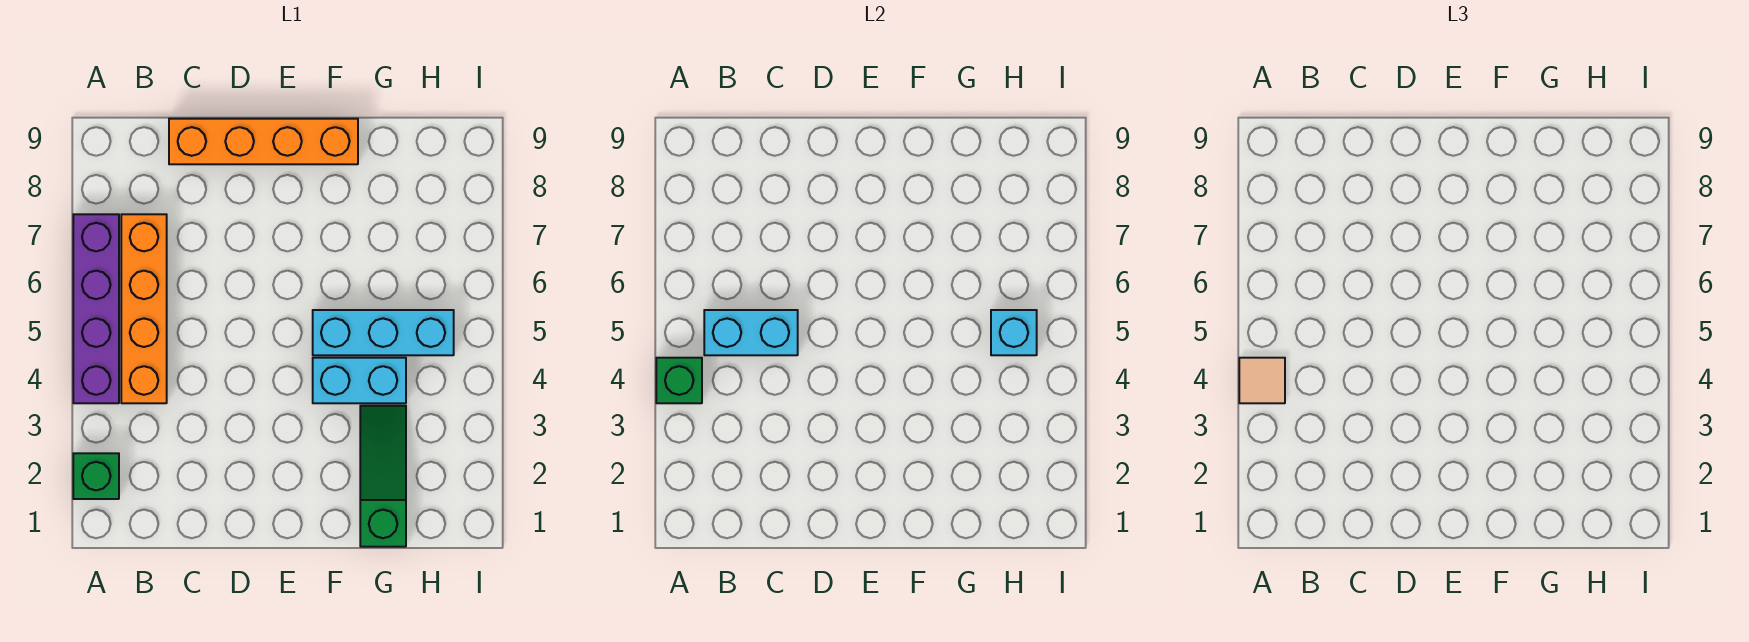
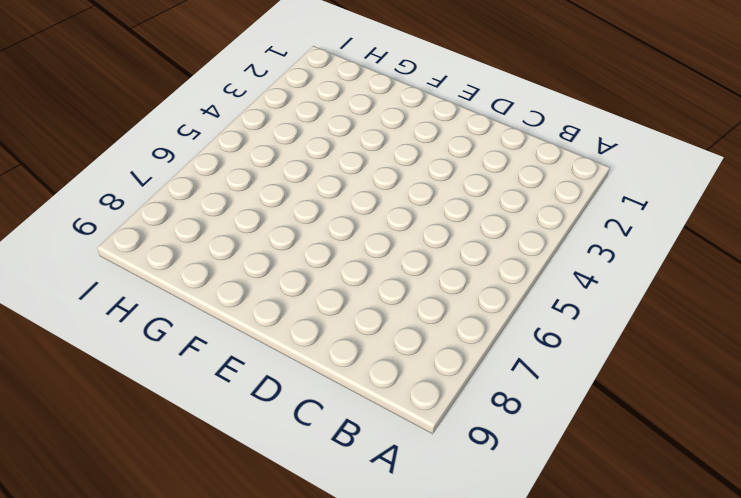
none -> green 1x1 brick [73,453,119,499]
none -> purple 1x4 brick [73,214,119,403]

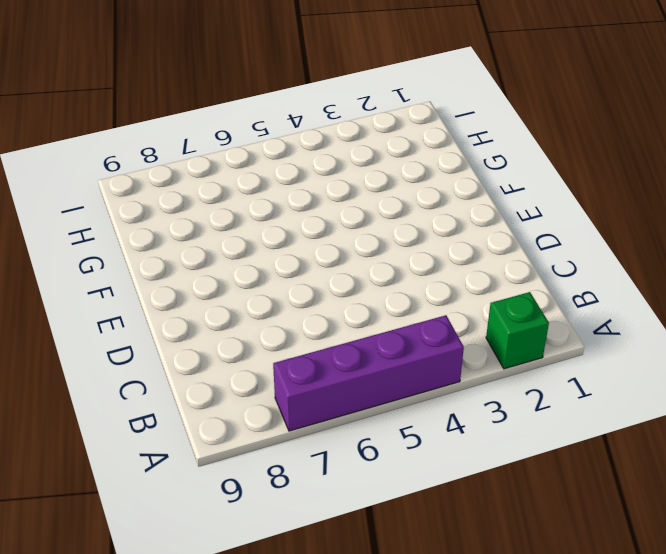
none -> orange 1x4 brick [121,214,167,403]
none -> orange 1x4 brick [169,119,358,164]

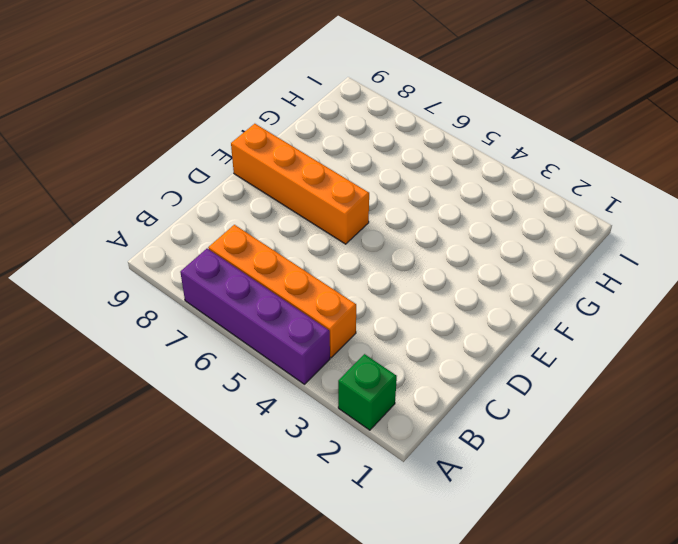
orange 1x4 brick [231,124,369,244] -> orange 1x4 brick turned to [169,119,358,164]
none -> cyan 1x2 brick [313,358,406,403]
none -> cyan 1x3 brick [313,310,454,355]

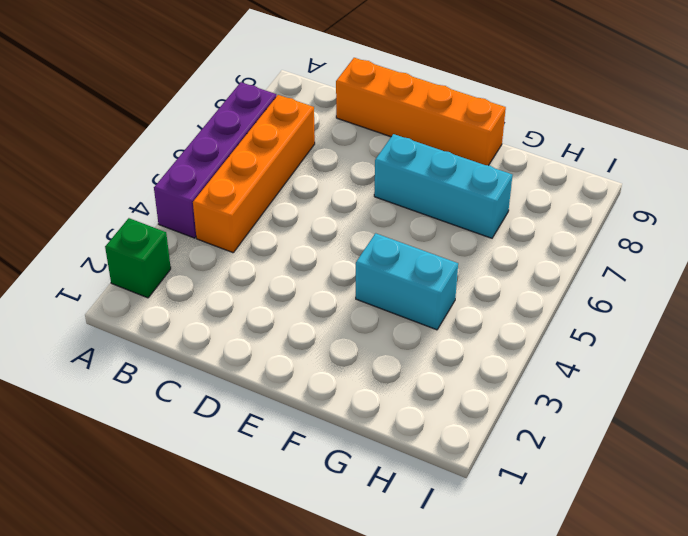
cyan 1x3 brick [374,134,512,238] -> cyan 1x3 brick moved to [313,310,454,355]
none -> green 1x3 slope [360,406,406,547]
none -> green 1x1 brick [656,358,702,403]

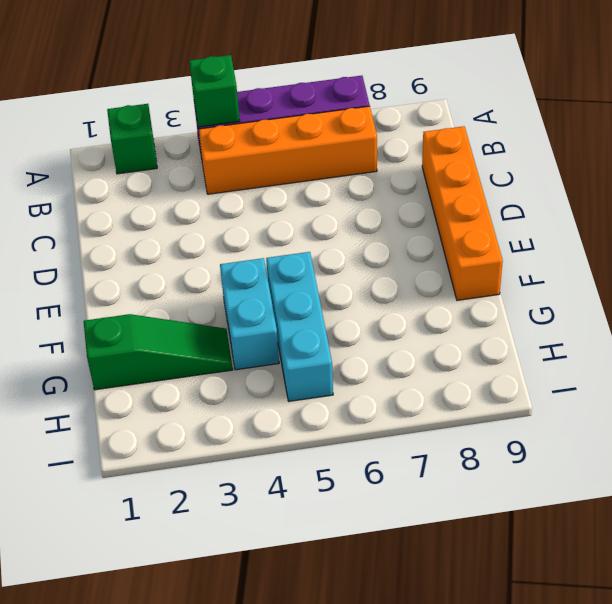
none -> cyan 1x2 brick [704,310,798,355]
none -> cyan 1x1 brick [991,310,1037,355]

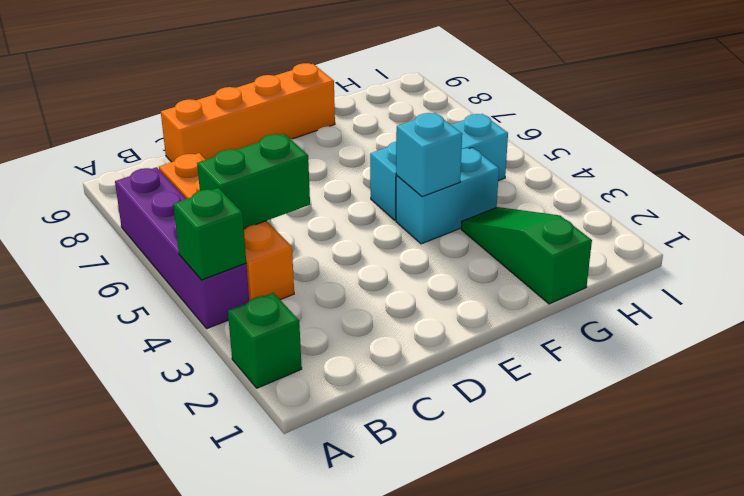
green 1x2 brick [197,134,310,229] -> cyan 1x2 brick [704,310,798,355]
cyan 1x1 brick [396,113,462,197] -> cyan 1x1 brick moved to [991,310,1037,355]
none -> tan 1x1 tile [1239,358,1285,403]

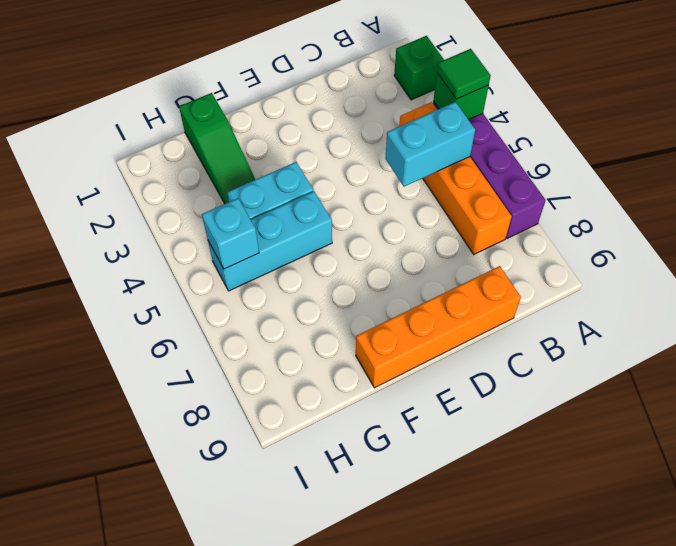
green 1x1 tile [437,49,491,99] -> tan 1x1 tile [1239,358,1285,403]

